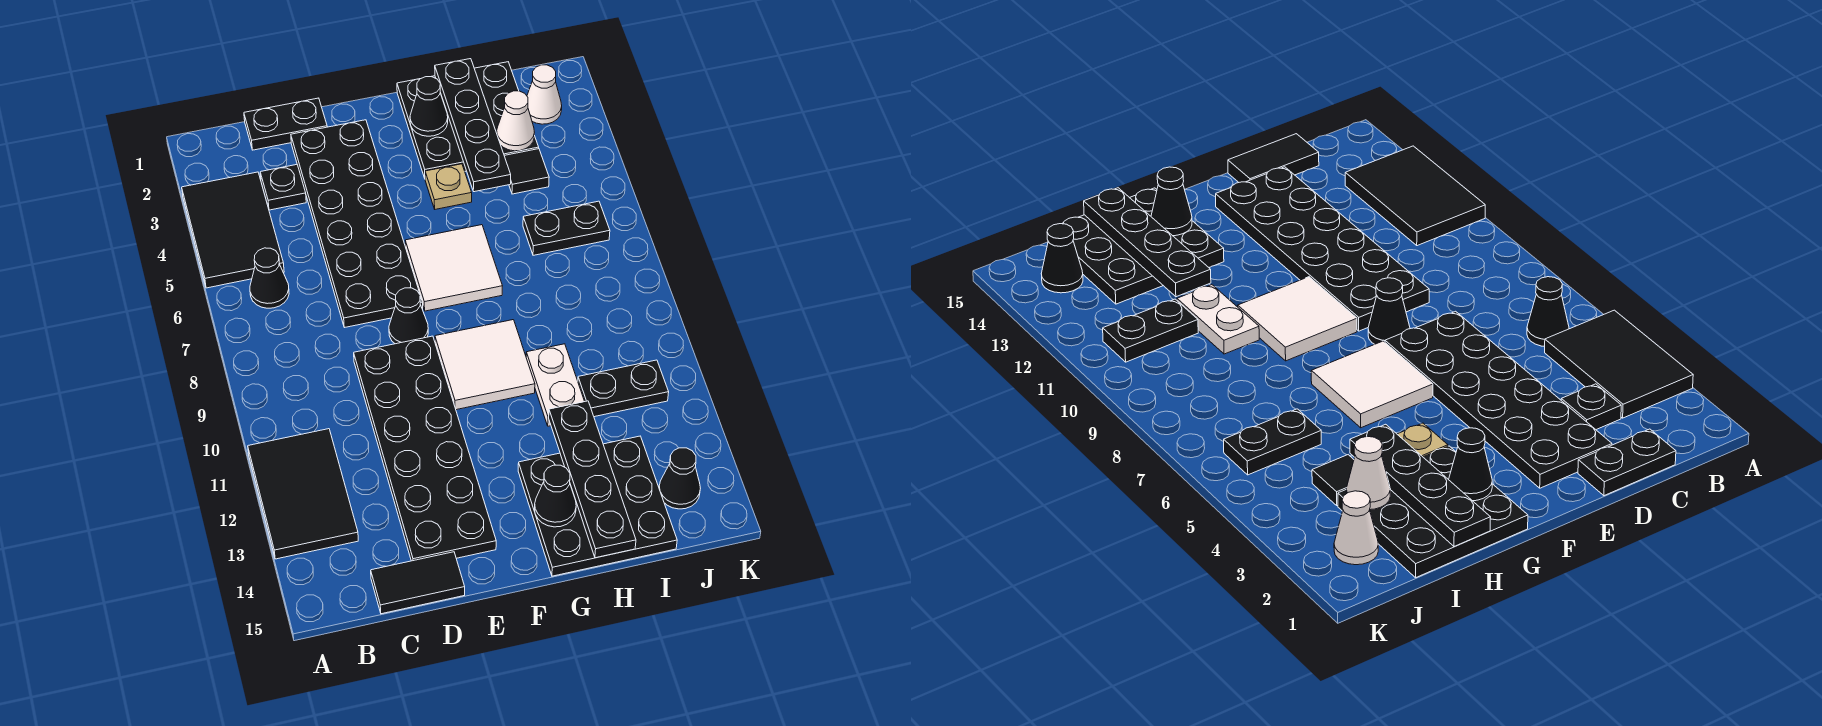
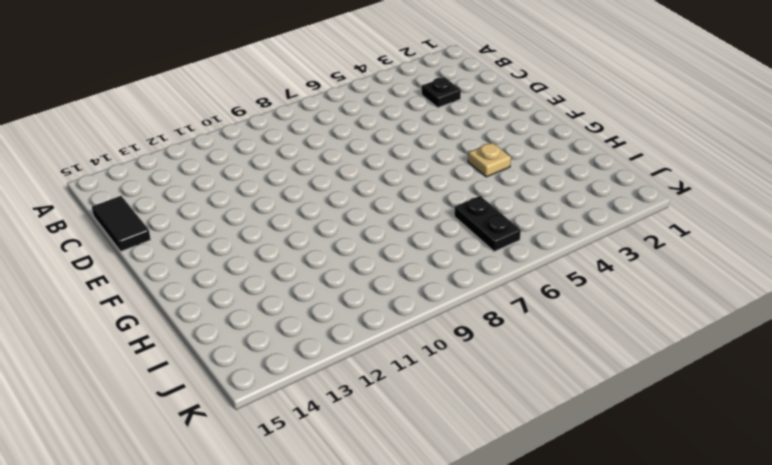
none -> black 2x3 tile [182,172,284,288]
none -> black 2x3 tile [248,429,358,559]
none -> black 1x1 cone [250,248,289,308]

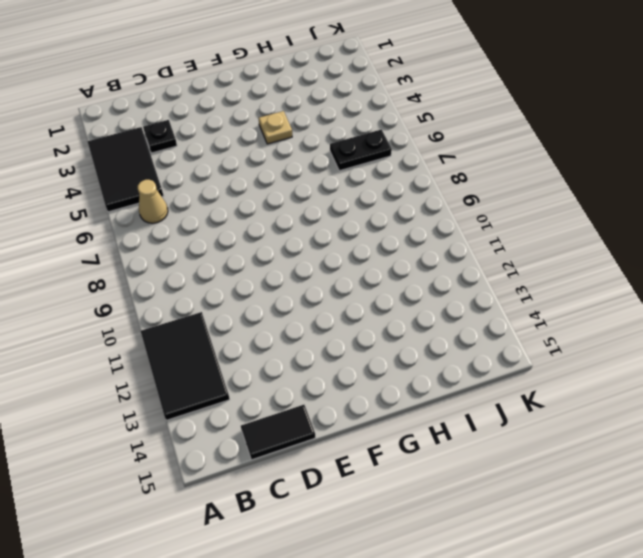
tan 1x1 cone [138,180,168,223] -> black 1x1 cone [250,248,289,308]
none -> black 1x2 plate [244,98,327,150]
none -> black 2x6 plate [291,120,423,328]
none -> black 2x6 plate [354,336,496,561]

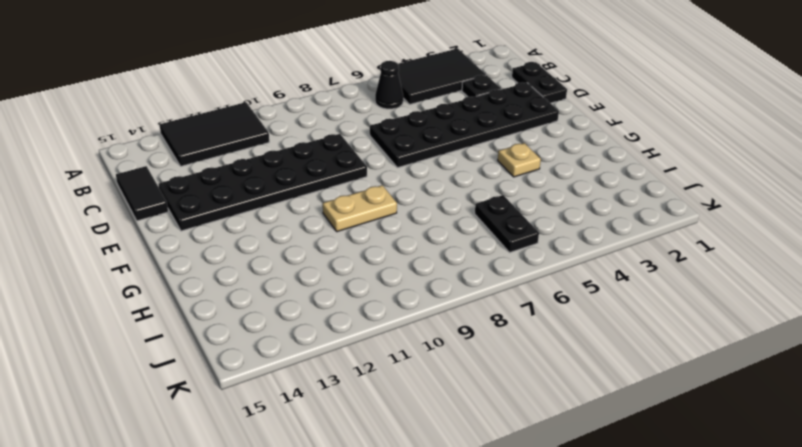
tan 1x2 plate [323,185,397,232] -> white 2x2 tile [435,320,535,410]
none -> black 1x1 cone [389,288,428,344]
none -> white 2x2 tile [405,225,502,311]
none -> black 3x3 plate [397,62,539,178]

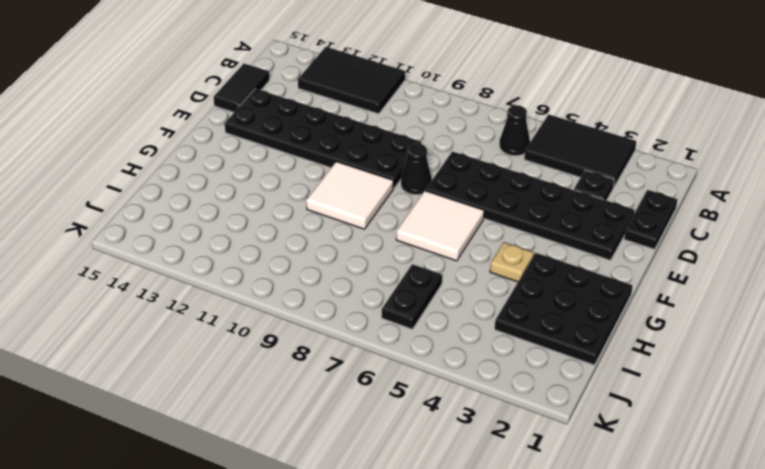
none -> black 3x3 plate [518,436,677,576]
none -> white 1x2 plate [526,344,585,426]
none -> black 1x1 tile [504,149,549,194]

